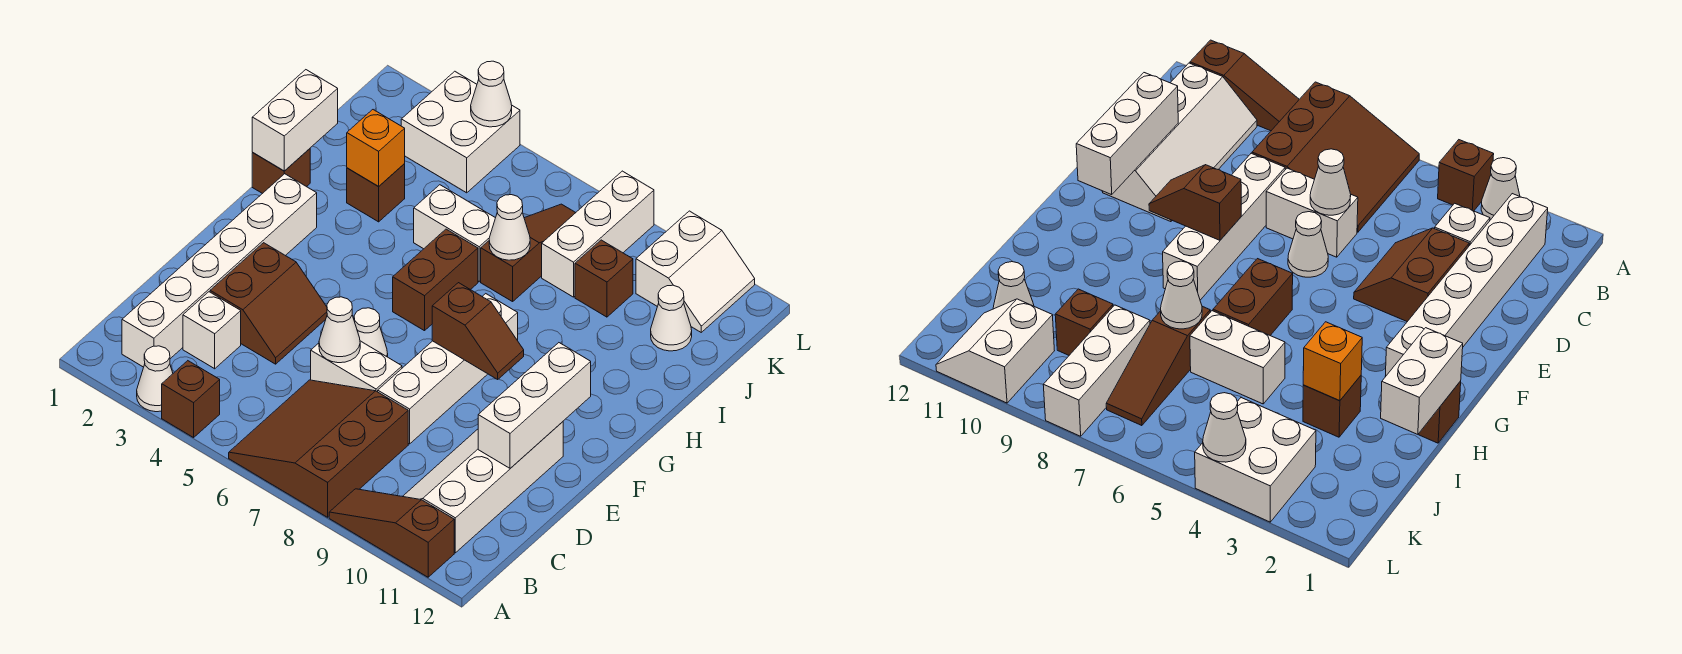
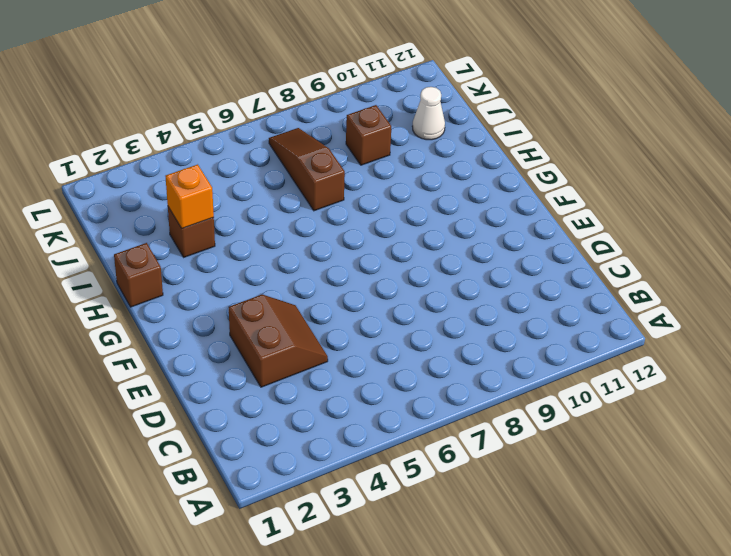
none -> white 1x1 cone [137,346,173,412]
none -> brown 1x1 brick [162,361,220,438]
none -> brown 3x3 slope [229,380,408,517]

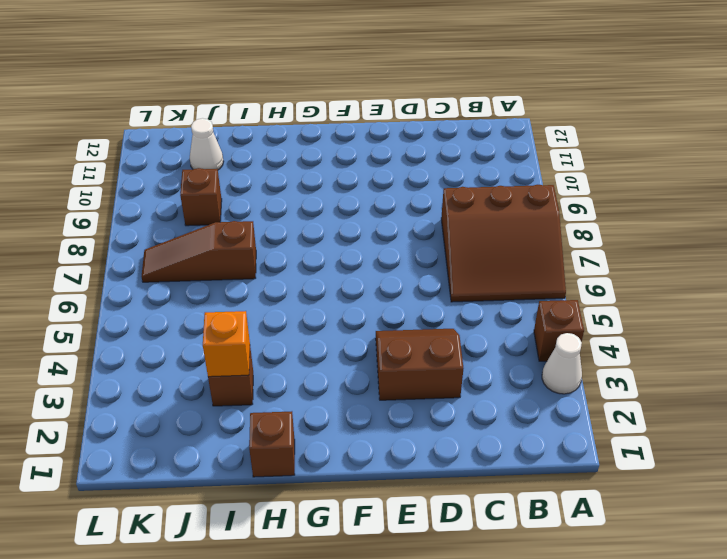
none -> brown 1x3 slope [329,489,454,577]
none -> white 1x6 brick [122,174,317,367]
none -> white 2x4 slope [403,422,563,553]

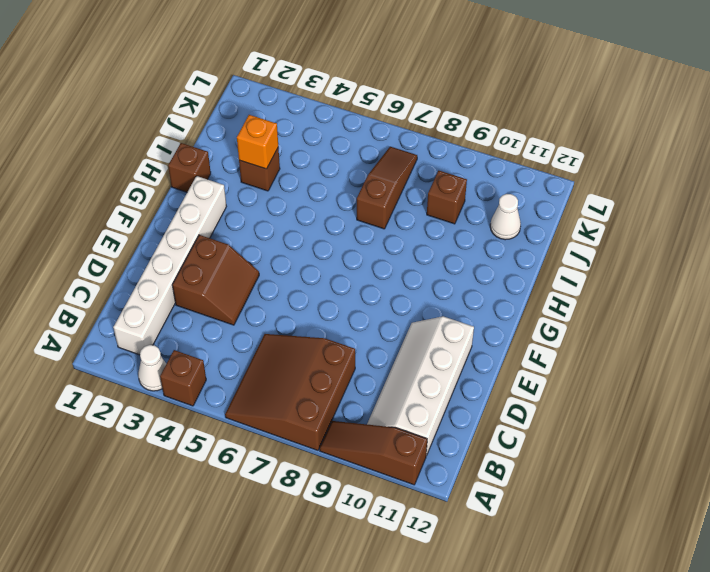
none -> white 1x1 brick [183,292,241,369]
none -> white 1x2 brick [311,341,402,392]
none -> white 1x4 brick [378,294,518,444]

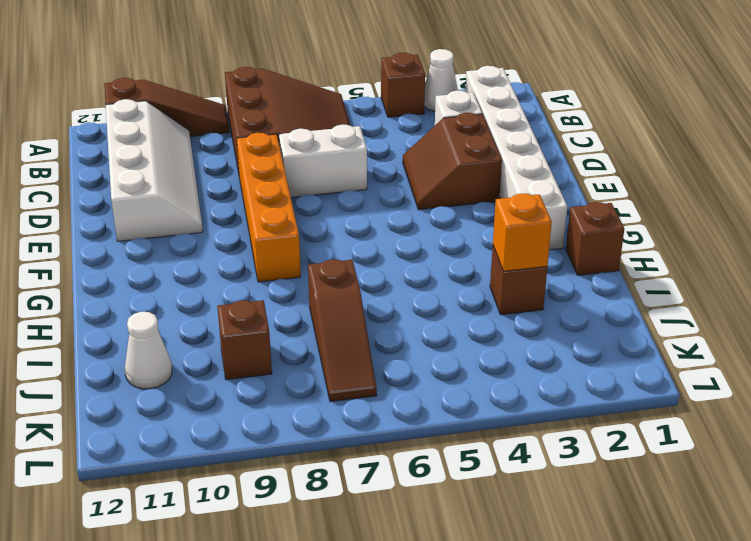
orange 1x4 brick [237,133,301,282] -> white 1x4 brick [378,294,518,444]
none -> white 1x1 cone [354,308,388,357]
none -> brown 1x2 brick [393,229,478,331]
none -> white 1x2 brick [414,185,495,282]

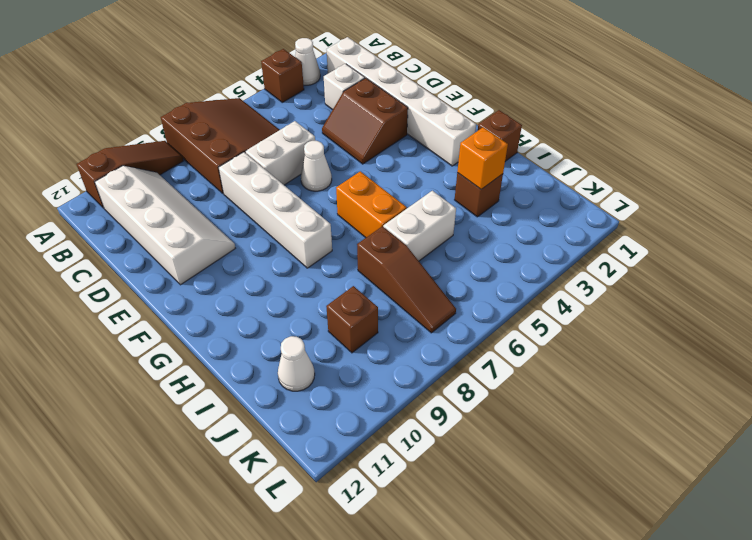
orange 1x2 brick [336,171,407,238] -> brown 1x2 brick [393,229,478,331]
none -> white 1x3 brick [542,171,654,297]
none -> white 2x2 brick [401,71,520,193]
none -> white 2x2 slope [636,211,755,332]

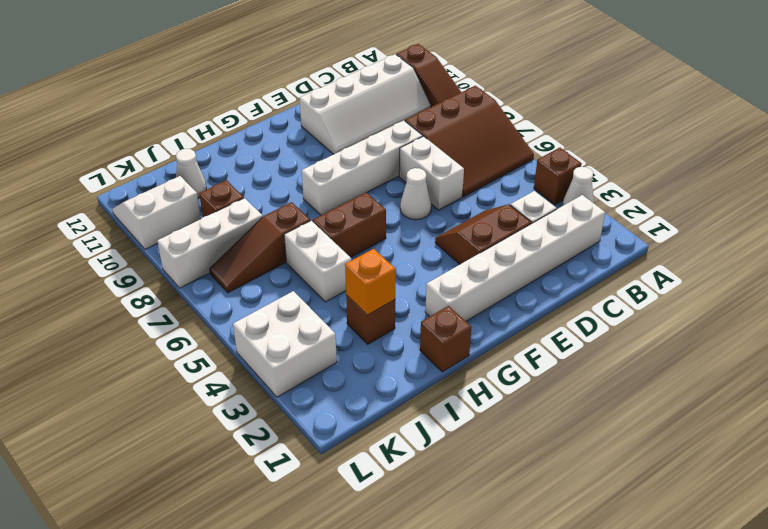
none -> white 1x1 cone [319,297,360,363]
none -> white 1x3 brick [478,343,591,468]
none -> brown 1x2 slope [432,283,524,379]

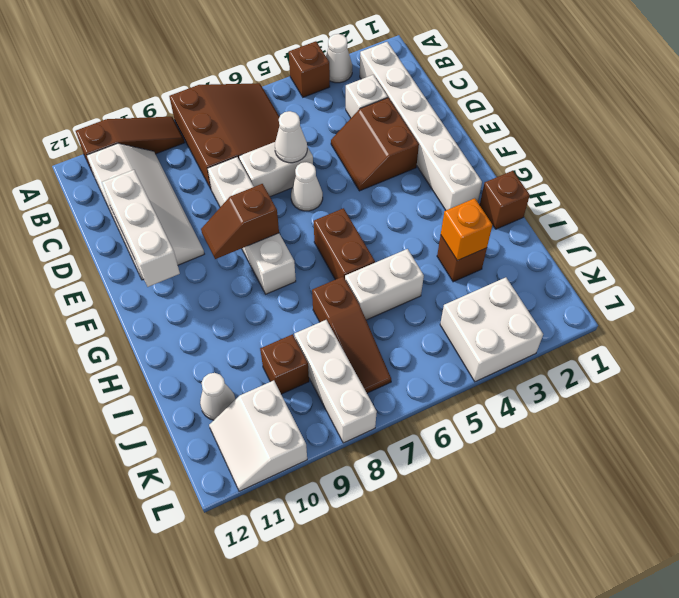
none -> white 1x2 brick [252,70,338,171]
none -> white 1x1 cone [489,195,530,260]
none -> white 1x1 cone [471,61,512,127]

